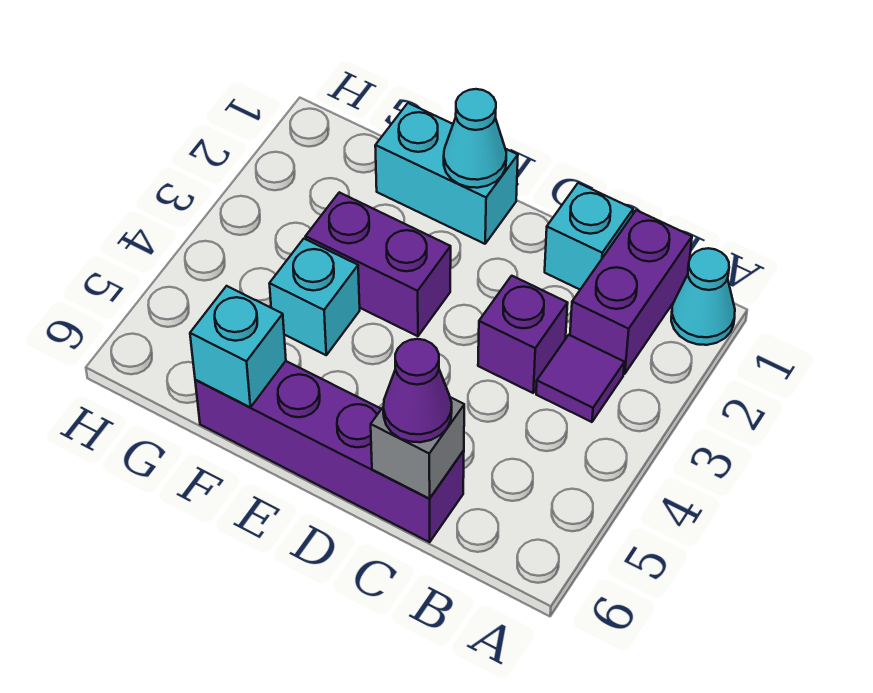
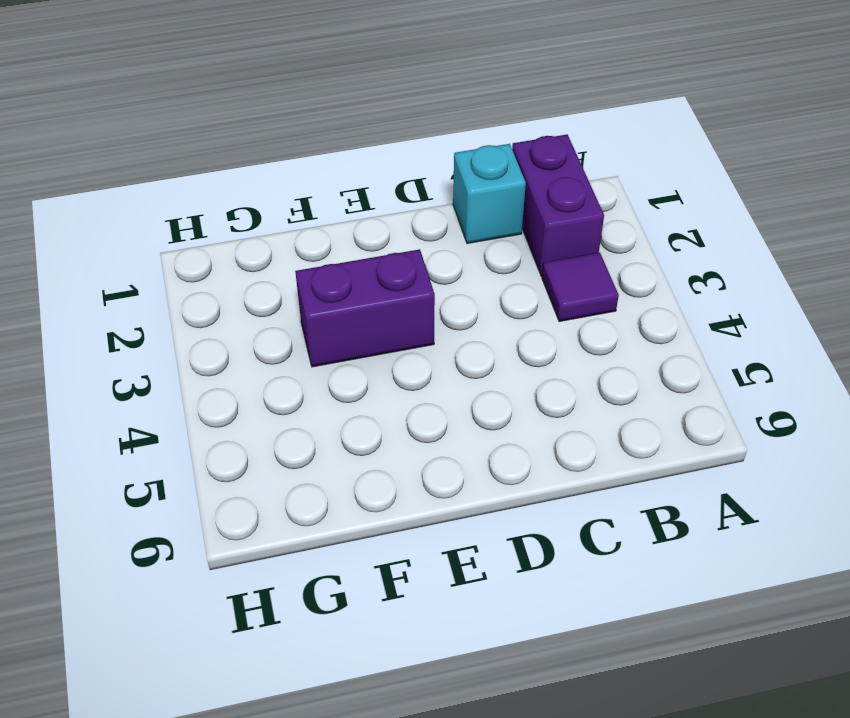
none -> cyan 1x1 cone [671,248,735,345]
none -> purple 1x1 brick [478,276,568,393]
none -> purple 1x4 brick [195,361,464,542]

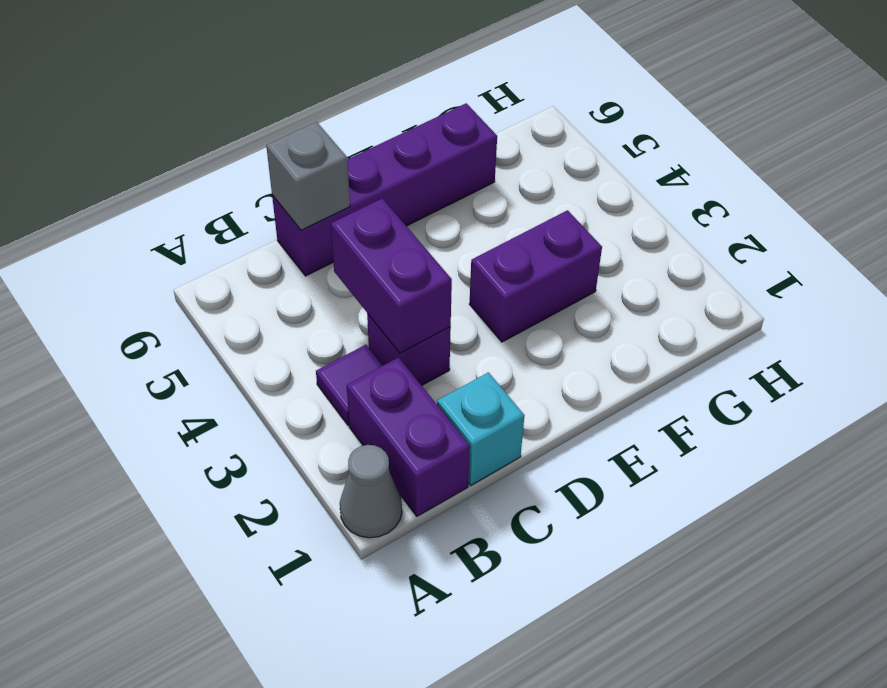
grey 1x1 cone [340,445,402,538] -> cyan 1x1 cone [671,248,735,345]
purple 1x2 brick [331,198,452,353] -> none
none -> cyan 1x2 brick [375,103,518,244]
none -> cyan 1x1 brick [269,239,360,355]
none -> cyan 1x1 cone [444,89,506,188]

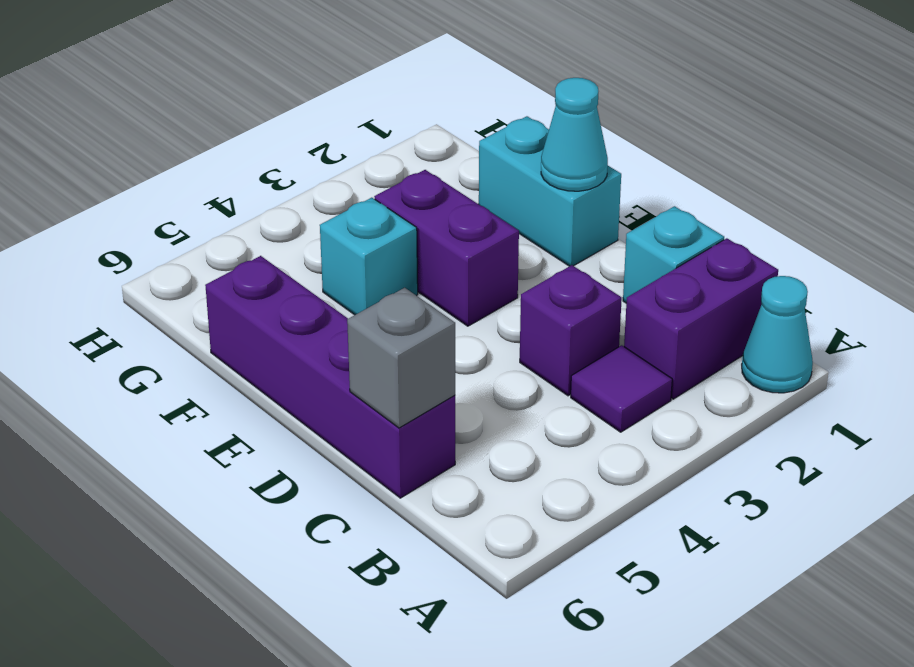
none -> cyan 1x1 brick [190,286,286,407]
none -> purple 1x1 cone [383,339,452,442]

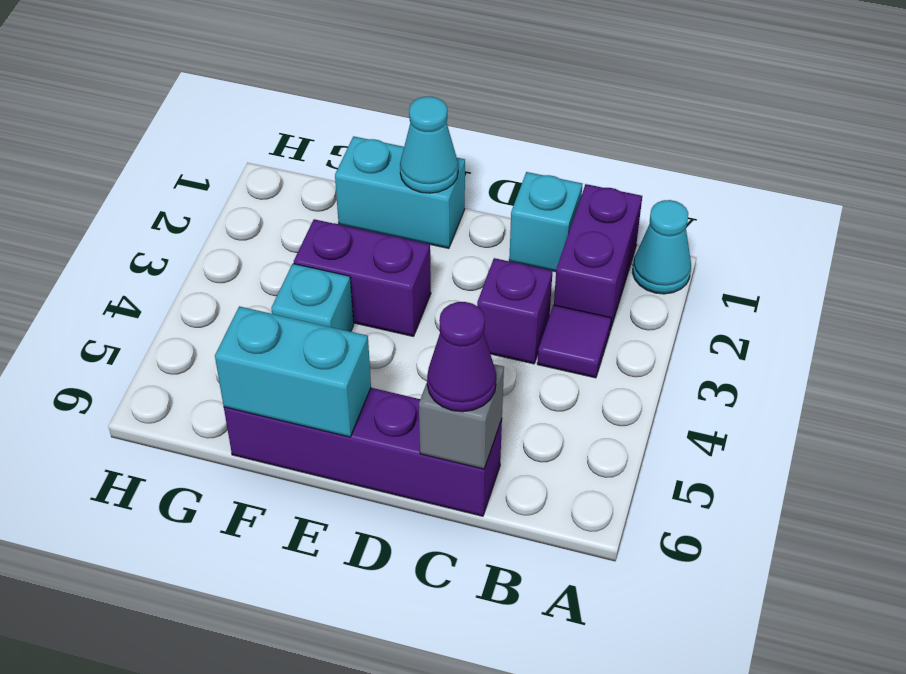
cyan 1x2 brick [215,306,371,437] -> cyan 1x1 brick [190,286,286,407]

